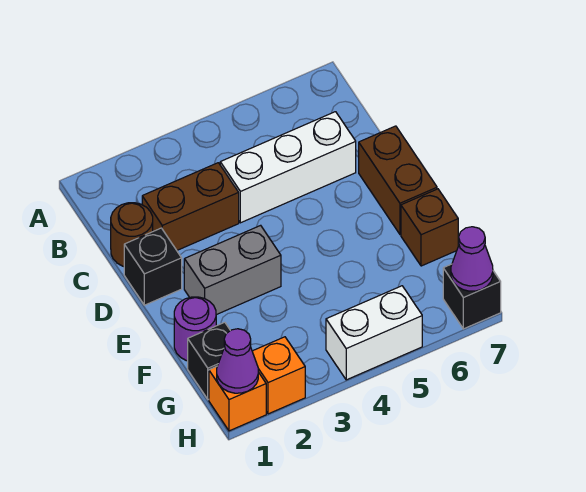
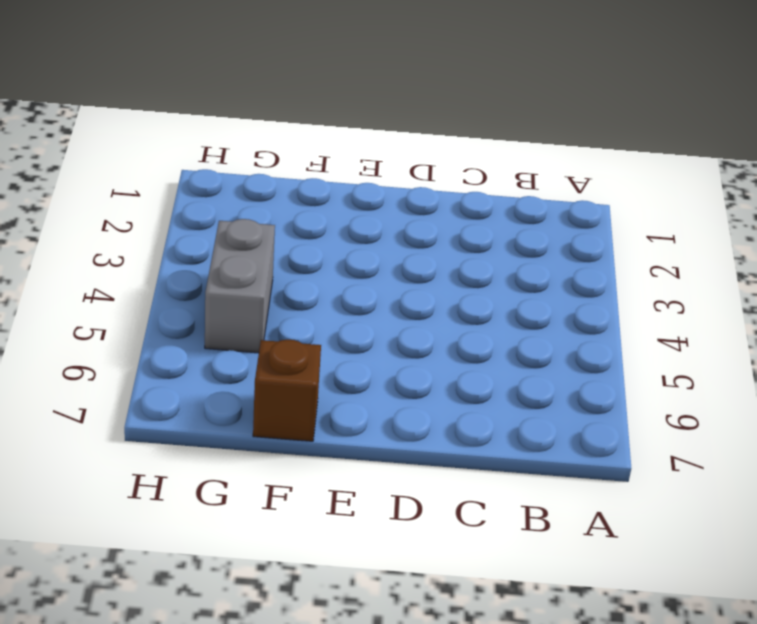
grey 1x2 brick [205,219,275,353] -> grey 1x2 brick moved to [184,225,281,315]
none -> brown 1x1 round brick [111,203,153,266]
none -> brown 1x2 brick [142,163,239,250]
none -> white 1x3 brick [220,112,356,223]

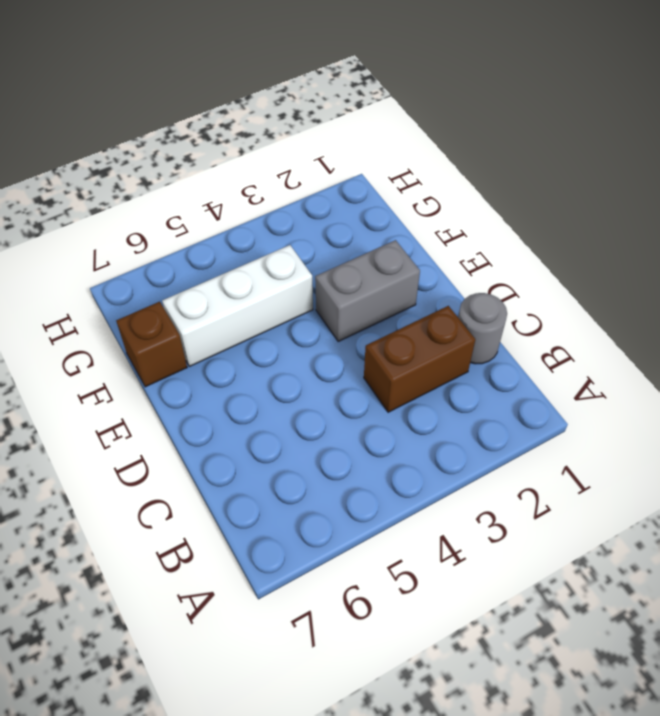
grey 1x1 round brick [458,293,507,364] -> brown 1x1 round brick [111,203,153,266]
white 1x3 brick [162,245,313,367] -> white 1x3 brick moved to [220,112,356,223]
none -> black 1x1 brick [124,228,182,305]
none -> brown 1x2 brick [359,126,437,235]
none -> purple 1x1 round brick [174,297,216,361]

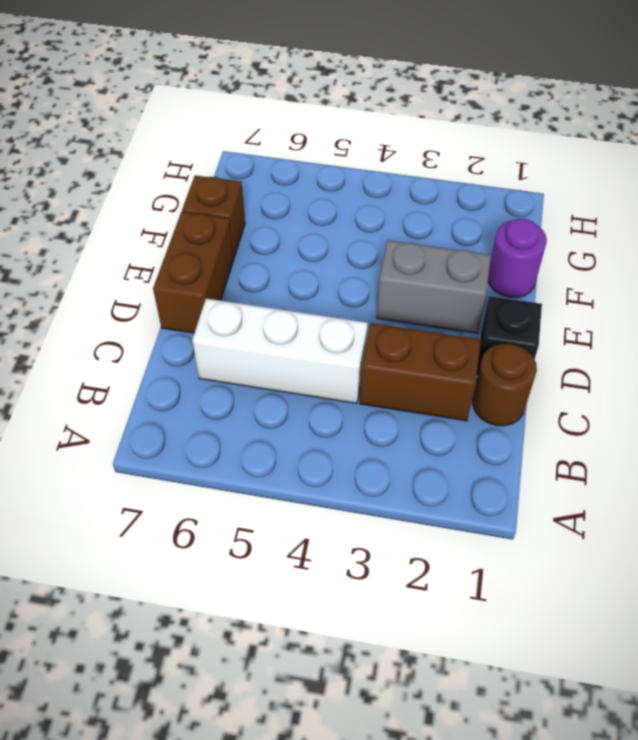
none -> black 1x1 brick [188,322,230,399]
none -> orange 1x1 brick [209,366,266,431]
none -> orange 1x1 brick [252,337,305,414]

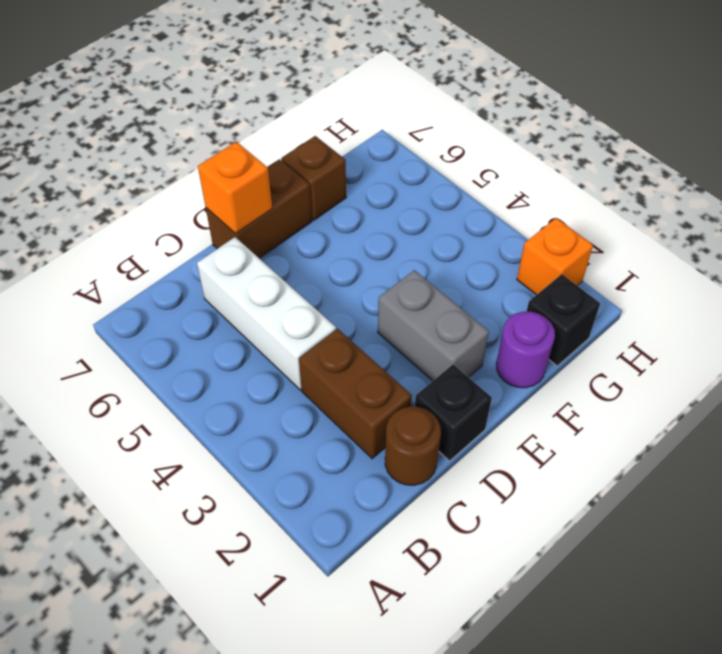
orange 1x1 brick [198,142,272,233] -> orange 1x1 brick moved to [209,366,266,431]
none -> white 1x2 brick [326,286,422,380]
none -> black 1x1 brick [443,264,501,329]
none -> purple 1x1 cone [217,329,258,393]

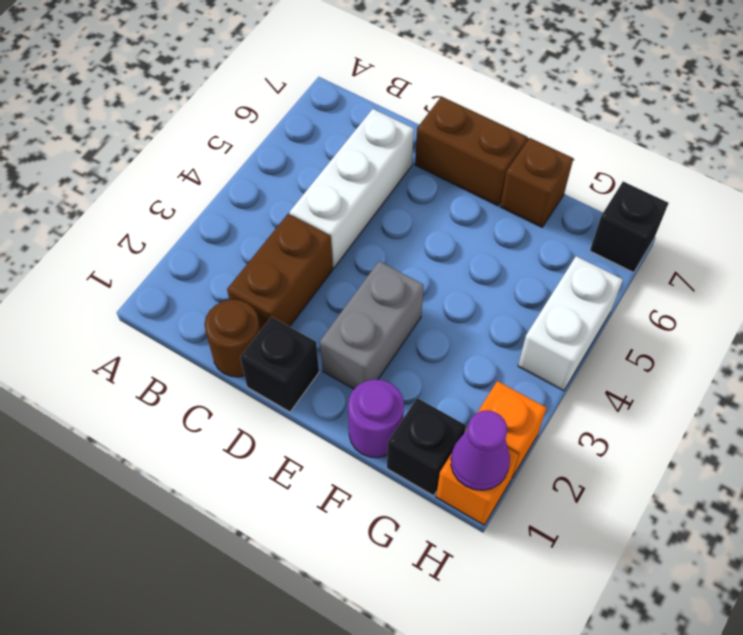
none -> purple 1x1 cone [451,227,493,291]

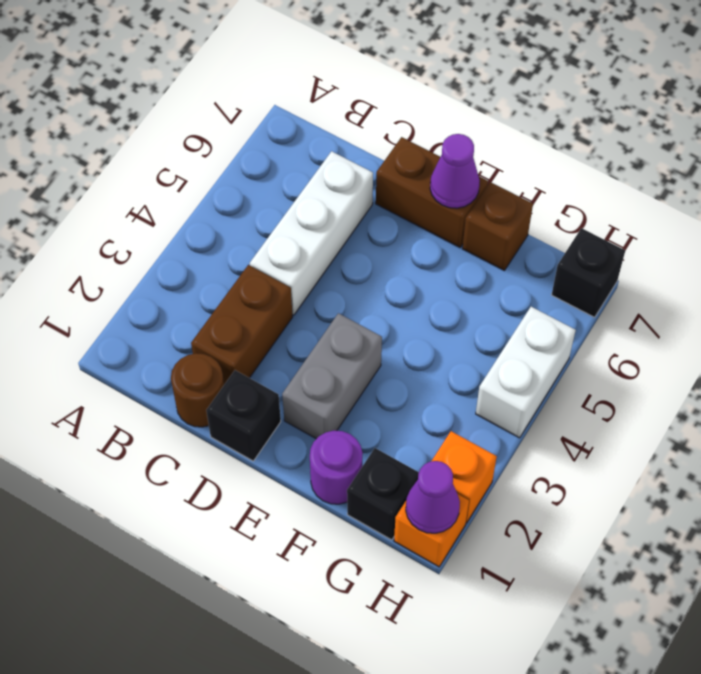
purple 1x1 cone [430,134,480,208] -> purple 1x1 cone moved to [451,227,493,291]

